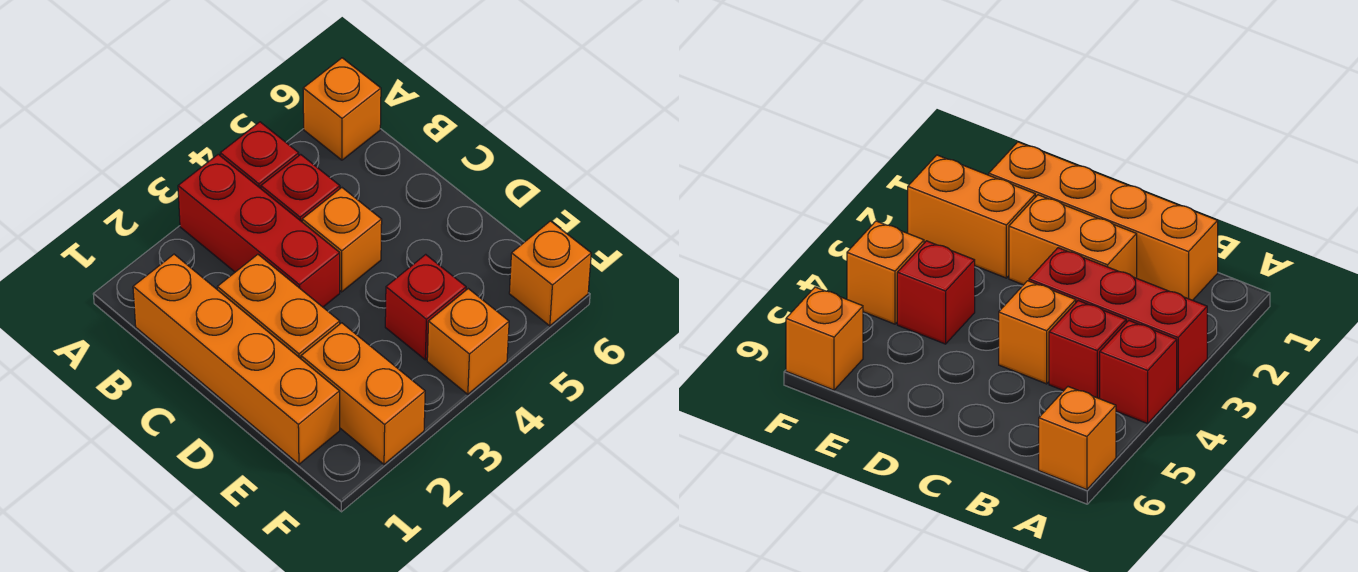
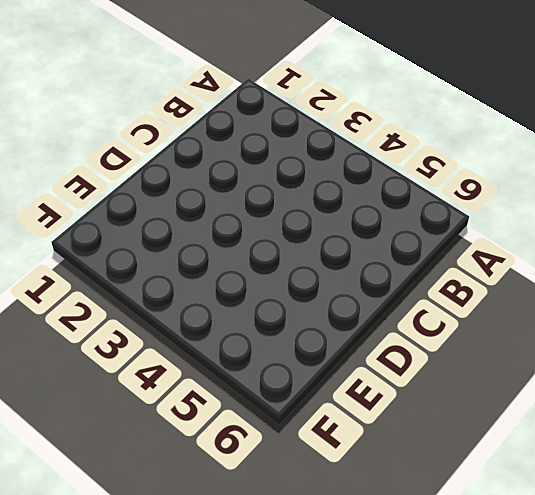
none -> red 1x3 brick [178,154,340,307]
none -> red 1x1 brick [220,122,299,188]

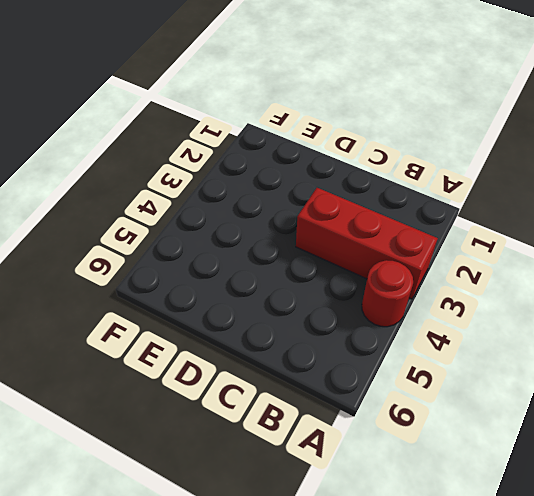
red 1x1 round brick [362,260,413,327] -> red 1x1 brick [220,122,299,188]
none -> orange 1x1 brick [303,58,381,160]
none -> orange 1x4 brick [133,254,340,464]

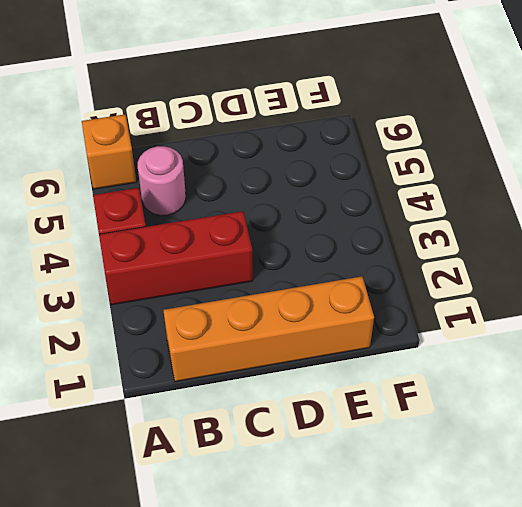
pink 1x1 round brick [138,146,186,216] -> none
none -> red 1x1 brick [261,154,340,222]
none -> orange 1x2 brick [217,254,340,359]

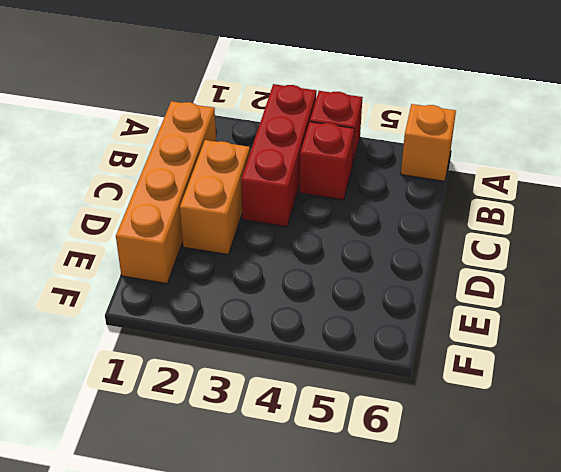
none -> orange 1x1 brick [302,188,382,292]
none -> orange 1x2 brick [301,323,425,464]

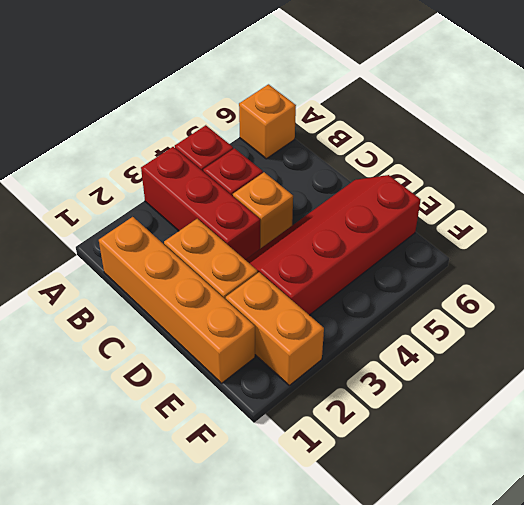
red 2x4 slope [246,175,421,315] -> red 1x1 brick [385,254,466,360]
none -> orange 1x1 brick [427,289,509,394]
none -> orange 1x1 brick [509,221,591,326]

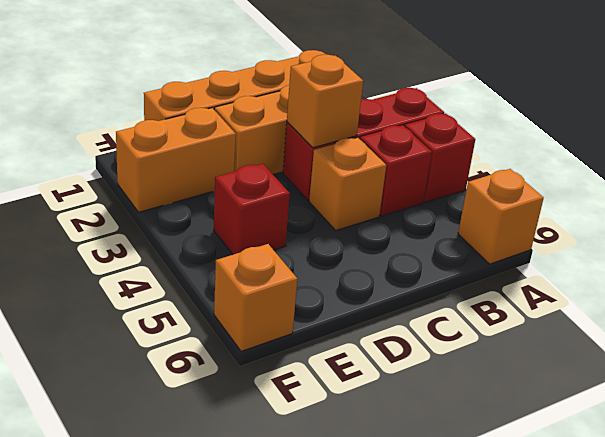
orange 1x1 brick [287,55,363,148] -> orange 1x1 brick moved to [427,289,509,394]

